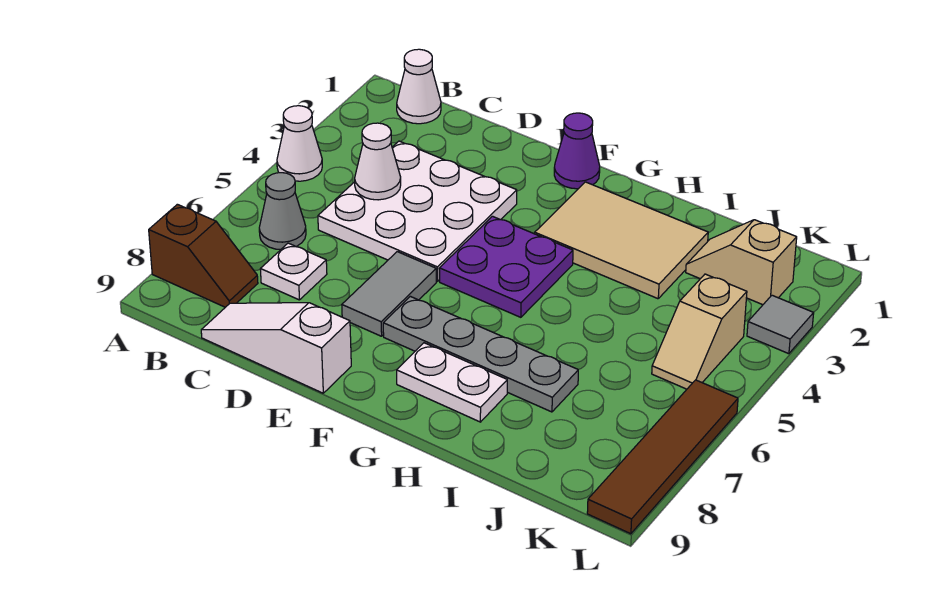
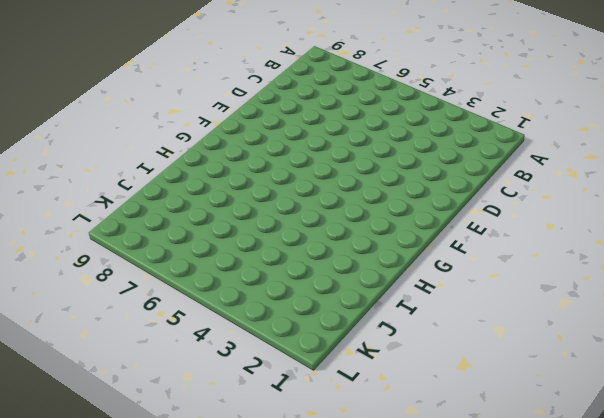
none -> white 1x1 cone [277,106,322,181]
none -> brown 1x2 slope [149,204,258,307]
none -> white 1x1 cone [397,49,441,124]

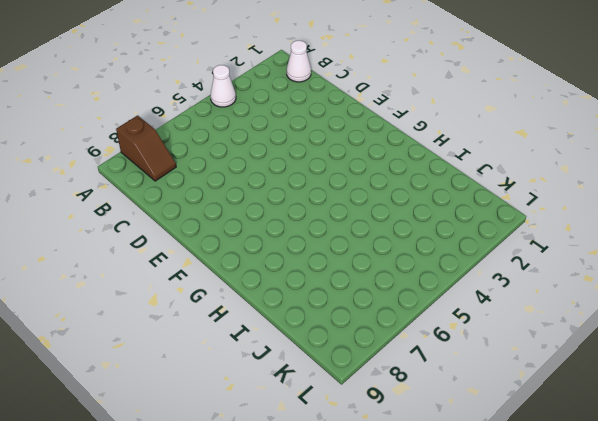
none -> grey 1x1 cone [259,173,306,250]
none -> white 3x3 plate [318,141,517,281]
none -> white 1x1 plate [260,243,327,300]

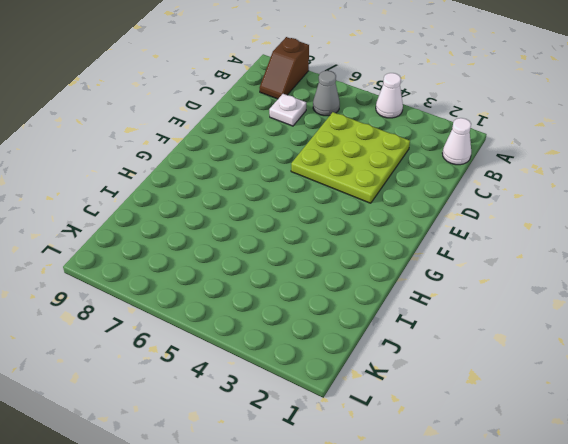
lime 3x3 plate [291,112,410,203] -> white 3x3 plate [318,141,517,281]
none -> white 1x3 slope [201,303,351,393]
none -> grey 1x2 tile [342,252,436,336]
none -> purple 1x1 cone [554,113,600,189]

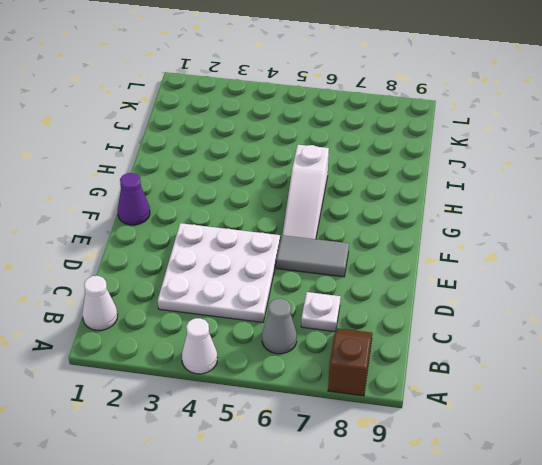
white 1x3 slope [283,145,329,239] -> white 1x3 slope moved to [201,303,351,393]
none -> purple 2x2 plate [439,216,573,317]
none -> grey 1x4 plate [383,296,578,412]
none -> tan 2x3 tile [535,182,708,299]

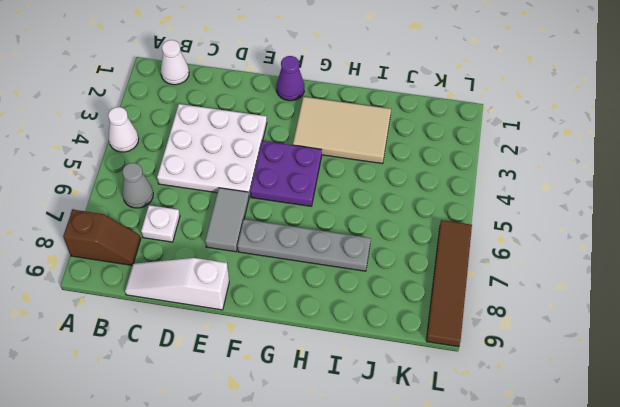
none -> white 1x2 plate [397,343,507,422]
none -> tan 1x2 slope [686,220,797,305]
none -> tan 1x2 slope [652,274,747,389]

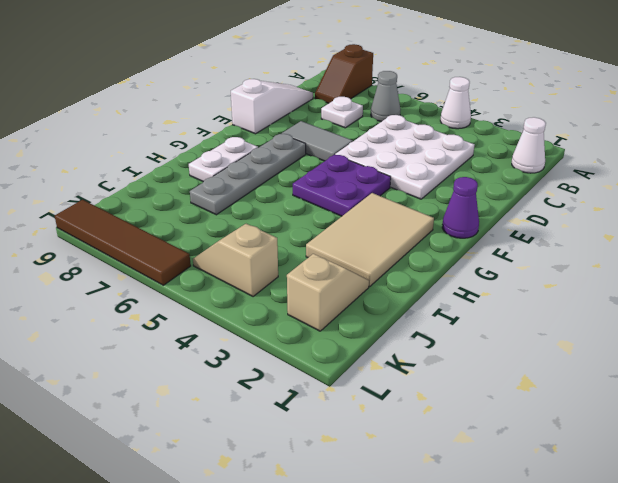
none -> grey 1x1 tile [747,295,814,354]
none -> white 1x1 cone [355,123,401,200]

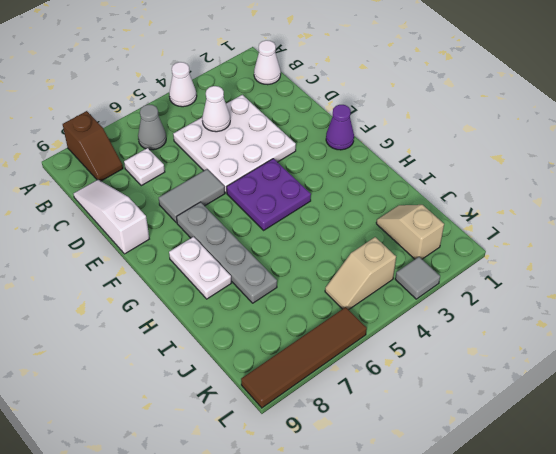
none -> tan 2x3 tile [535,182,708,299]

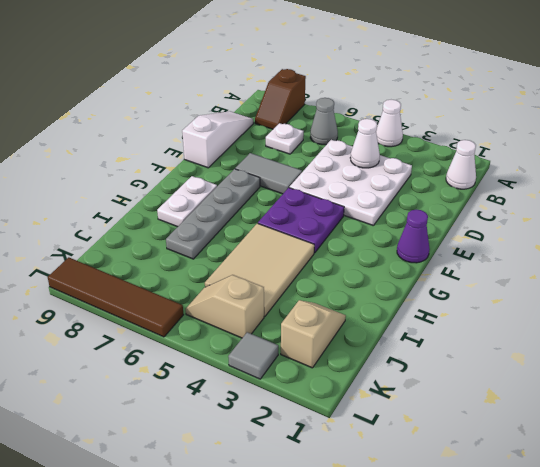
tan 2x3 tile [205,223,314,317] -> tan 2x3 tile moved to [535,182,708,299]

